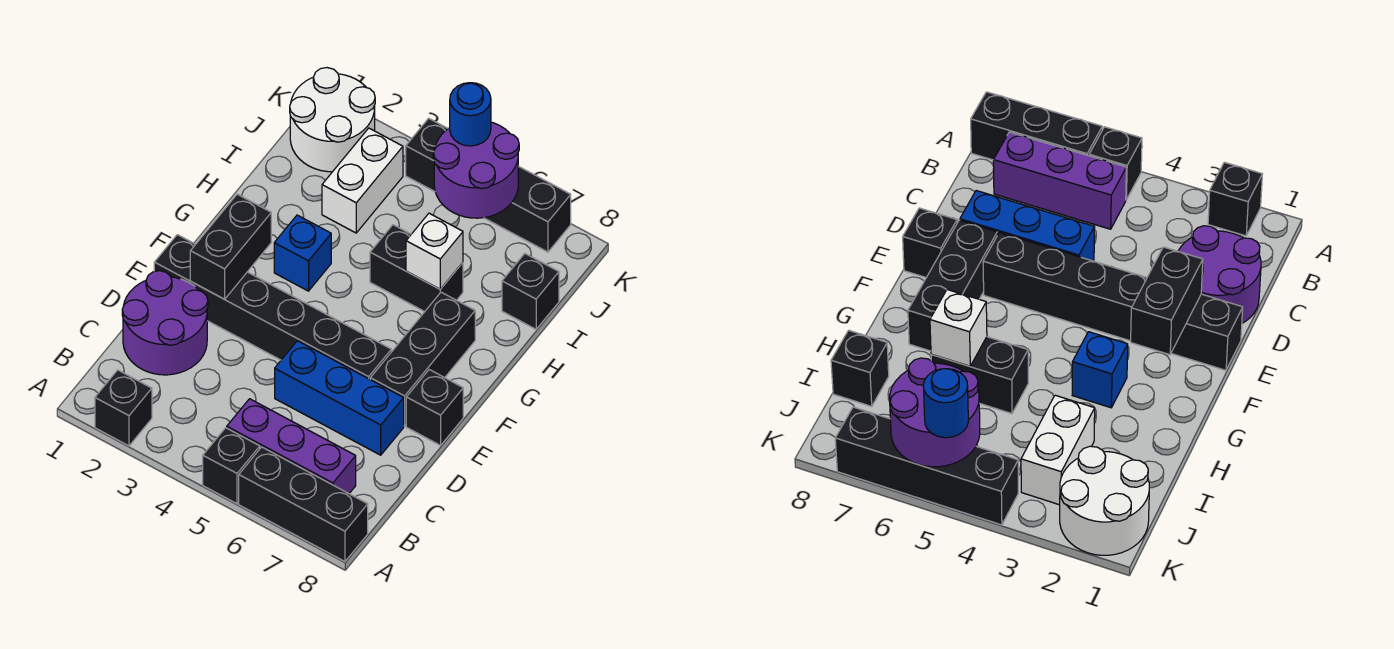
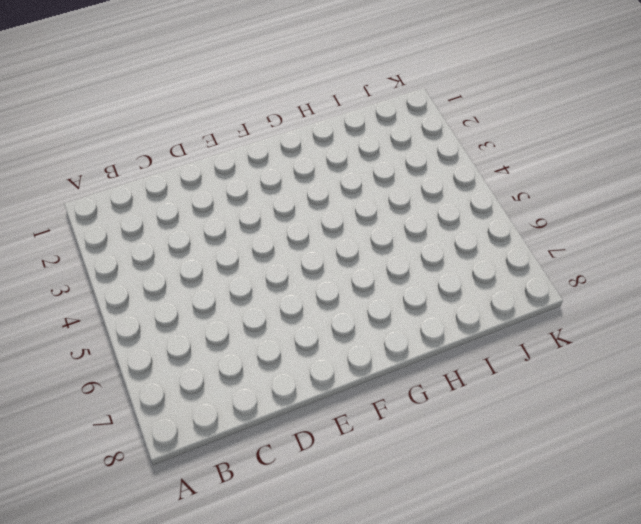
none -> black 1x1 brick [95,370,152,446]
none -> black 1x1 brick [203,428,260,504]
none -> black 1x3 brick [239,447,368,561]

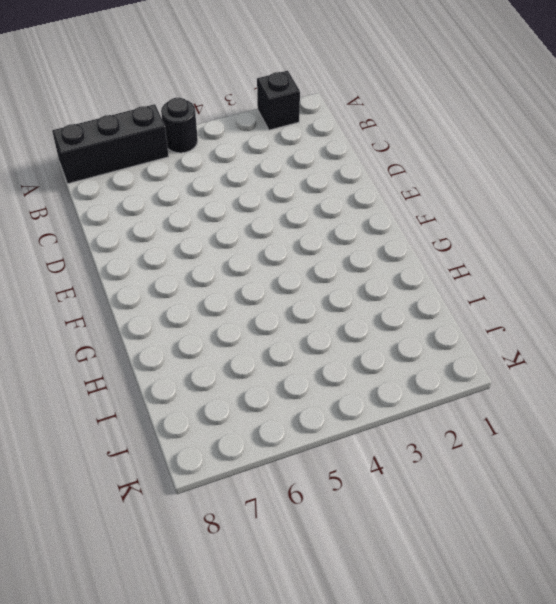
black 1x1 round brick [161,98,198,153] -> black 1x1 brick [203,428,260,504]
none -> purple 1x3 brick [227,399,356,493]
none -> purple 2x2 round brick [122,271,208,375]
none -> blue 1x3 brick [275,341,404,455]

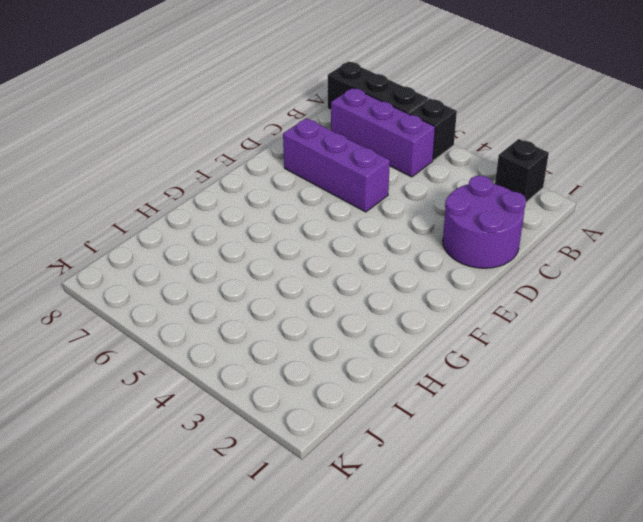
purple 1x3 brick [283,118,390,212] -> blue 1x3 brick [275,341,404,455]
none -> black 1x6 brick [154,235,391,379]
none -> black 1x3 brick [370,292,475,426]
none -> black 1x1 brick [406,370,463,445]

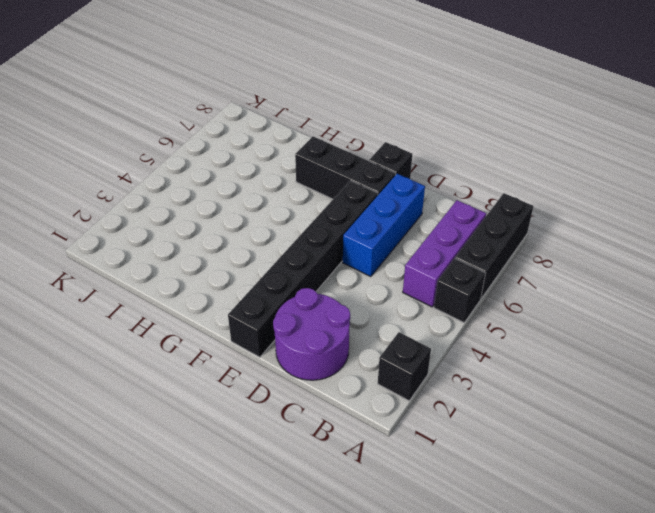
none -> blue 1x1 brick [274,215,331,291]
none -> black 1x2 brick [370,225,463,312]
none -> white 1x2 brick [322,128,403,233]

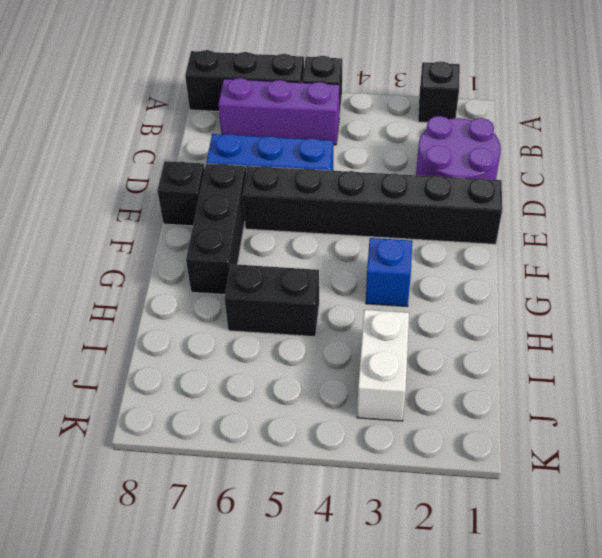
none -> black 1x1 brick [502,254,559,329]
none -> white 2x2 round brick [290,68,375,172]
none -> black 1x4 brick [406,118,571,252]

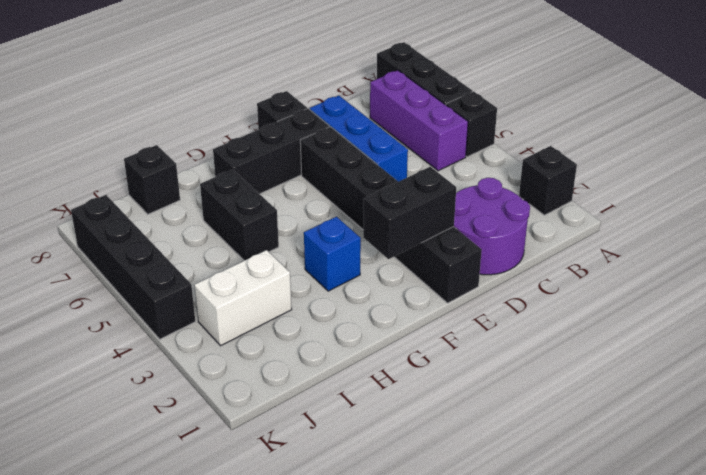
none -> white 2x2 round brick [290,68,375,172]
none -> white 1x1 brick [406,213,463,289]
none -> purple 2x2 round brick [433,122,519,218]

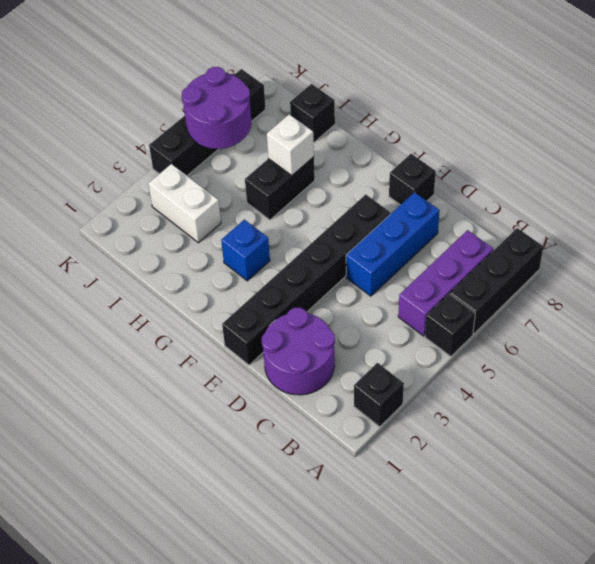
none -> black 1x3 brick [370,292,475,426]
none -> white 2x2 round brick [290,68,375,172]
none -> black 1x2 brick [190,194,271,299]

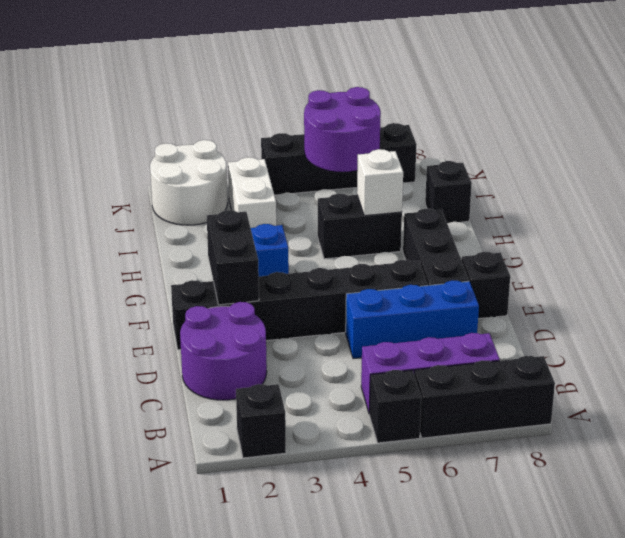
none -> blue 1x1 round brick [450,83,491,146]

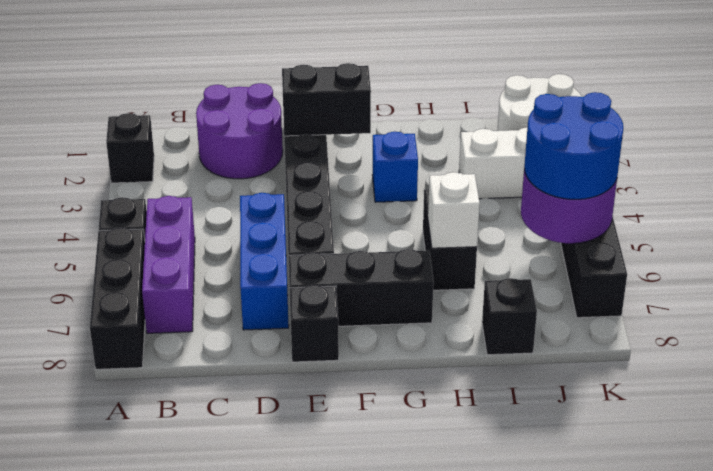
blue 2x2 round brick [524,92,624,199] -> blue 1x1 round brick [450,83,491,146]

